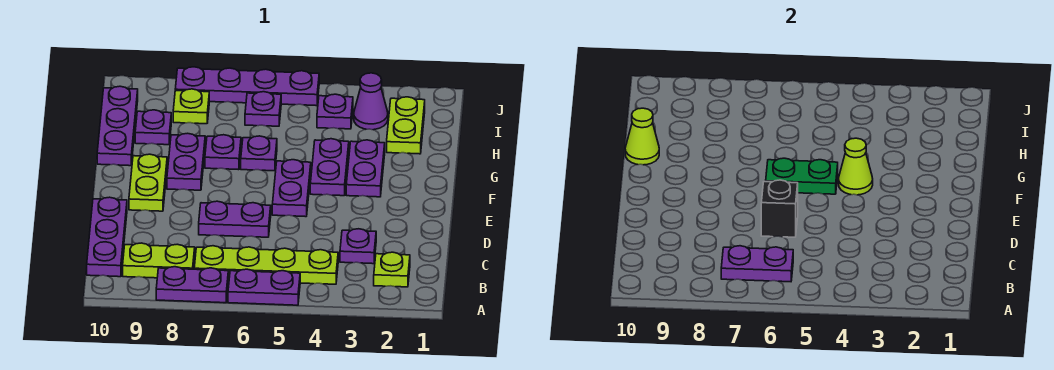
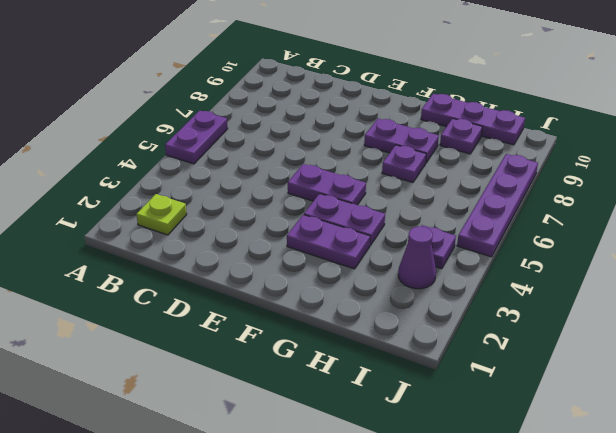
none -> purple 1x2 plate [156,267,228,303]
none -> lime 1x4 plate [194,246,338,284]
none -> lime 1x2 plate [123,243,195,278]

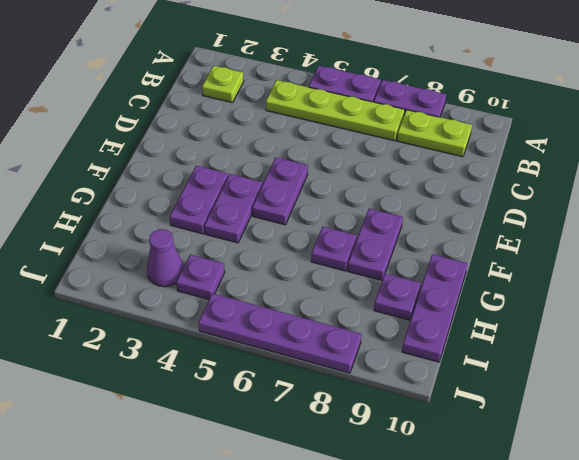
none -> purple 1x3 plate [87,197,127,277]
none -> purple 1x1 plate [340,229,376,264]
none -> purple 1x2 plate [199,201,271,237]

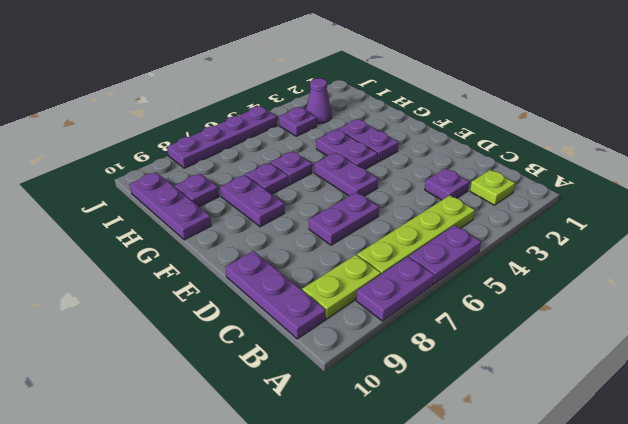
none -> lime 1x2 plate [129,154,167,211]
none -> lime 1x2 plate [387,97,425,154]
none -> purple 1x1 plate [245,92,281,126]

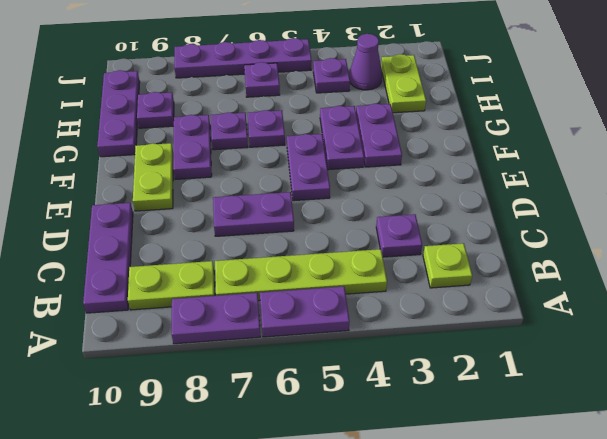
none -> lime 1x1 plate [173,89,209,124]
none -> purple 1x2 plate [721,246,793,282]
none -> black 1x1 brick [761,180,798,237]

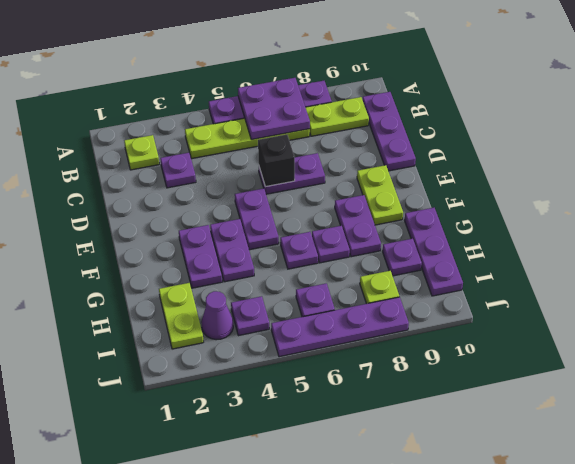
purple 2x2 plate [238,78,310,140] -> purple 1x2 plate [721,246,793,282]
none -> lime 1x1 cone [838,138,873,195]
none -> green 1x2 plate [766,158,838,194]
none -> lime 1x1 cone [625,108,659,165]

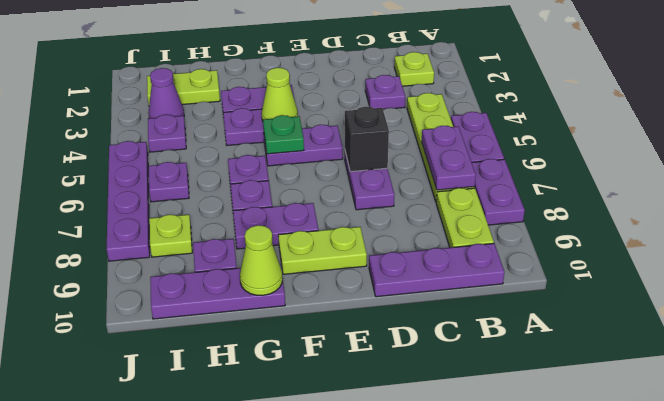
green 1x1 plate [263,115,304,154] -> green 1x2 plate [766,158,838,194]

